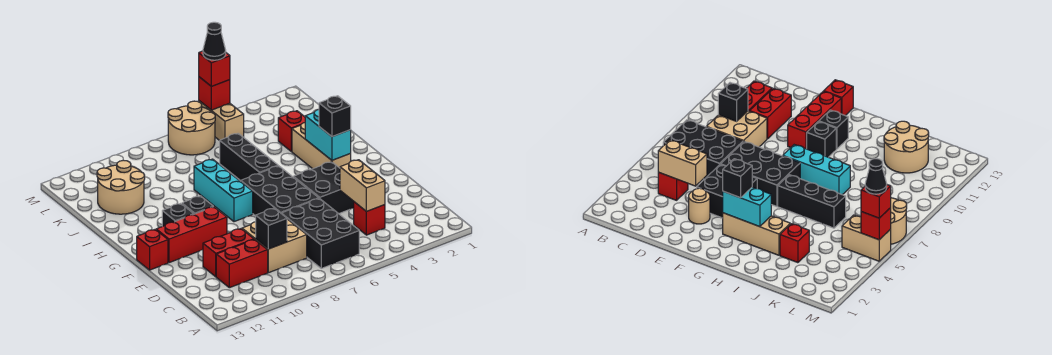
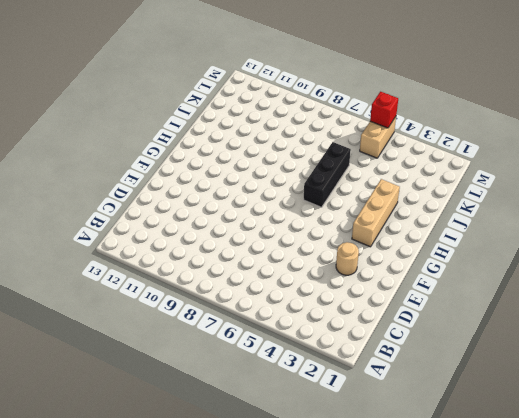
none -> black 2x3 brick [281,198,359,268]
none -> red 1x1 brick [354,202,385,235]
none -> tan 2x2 brick [242,219,307,273]

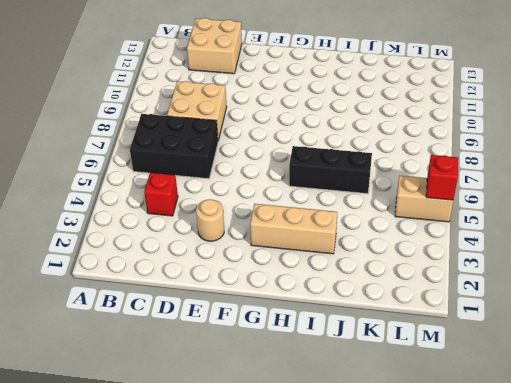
tan 2x2 brick [187,18,242,74] -> none
none -> red 1x2 brick [216,239,268,288]
none -> red 1x2 brick [203,229,254,277]
none -> black 2x2 brick [293,162,354,214]

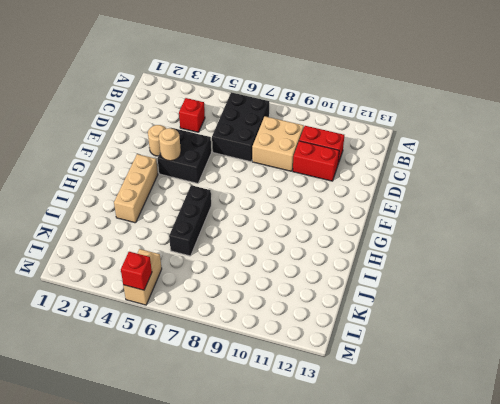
tan 1x1 round brick [159,128,181,161] -> none
none -> black 2x3 brick [241,166,319,216]
none -> red 1x3 brick [156,207,227,263]
none -> red 1x1 brick [137,229,168,270]

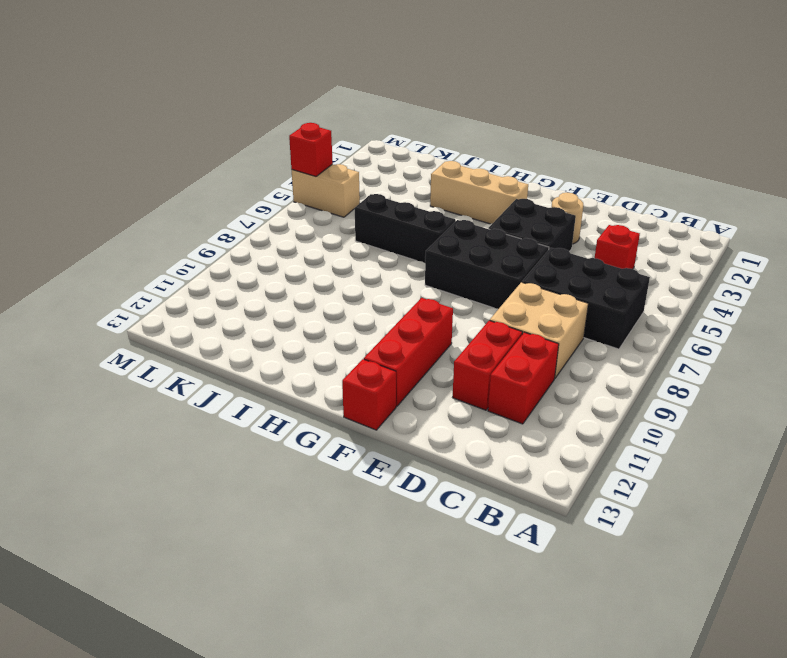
none -> cyan 1x3 brick [194,159,253,222]
none -> black 1x1 brick [182,196,213,214]
none -> black 1x1 brick [162,203,194,226]

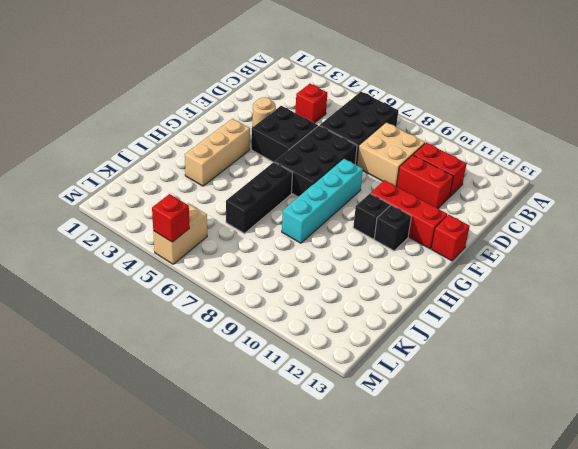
cyan 1x4 brick [282,158,363,243] -> cyan 1x3 brick [194,159,253,222]
none -> red 1x1 brick [278,111,305,151]
none -> tan 2x2 round brick [97,160,145,214]
none -> tan 2x2 round brick [168,101,215,155]

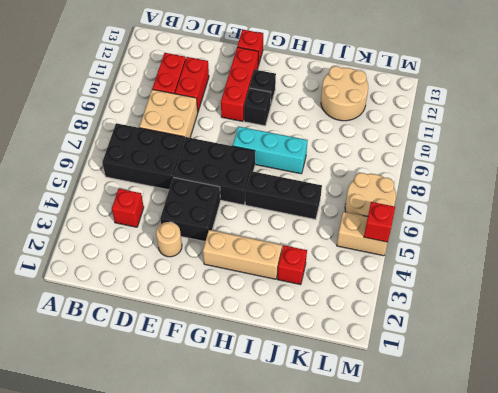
none -> tan 1x2 brick [340,160,385,211]
none -> black 1x1 brick [256,208,287,249]
none -> cyan 1x2 brick [305,110,351,160]

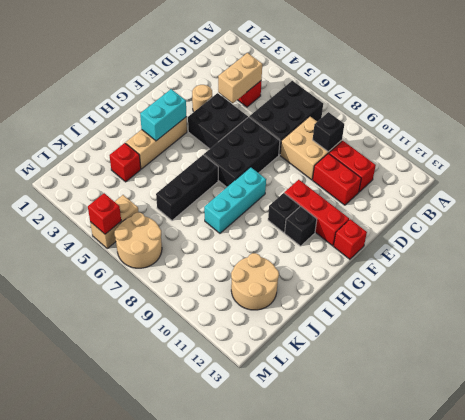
none -> black 1x1 brick [319,96,351,137]
none -> red 1x1 brick [199,51,230,86]
none -> black 1x1 cone [203,22,226,60]

